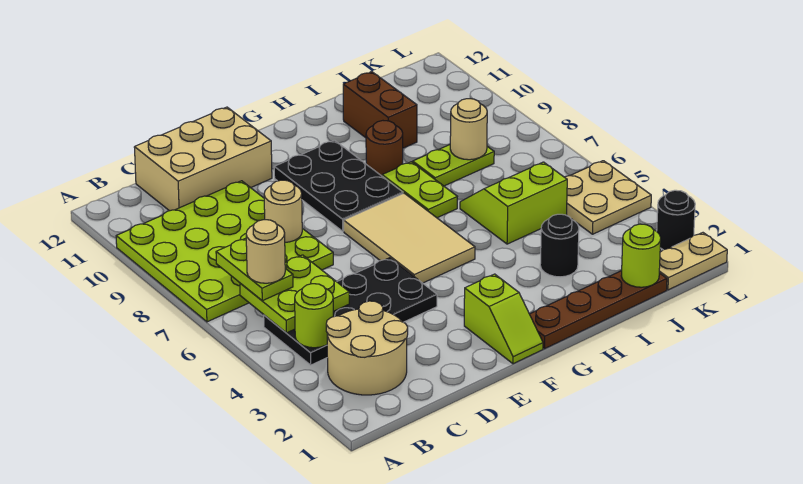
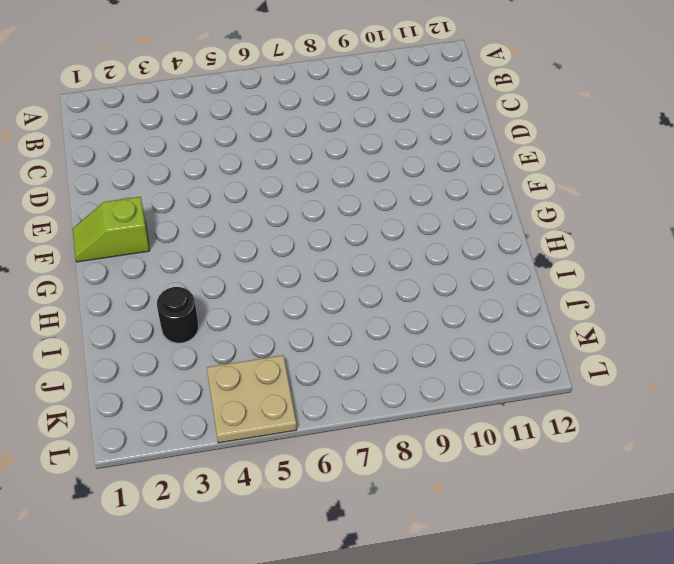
none -> lime 4x4 plate [116,181,333,322]
none -> tan 2x2 round brick [326,301,408,395]
none -> black 2x4 plate [264,258,437,365]

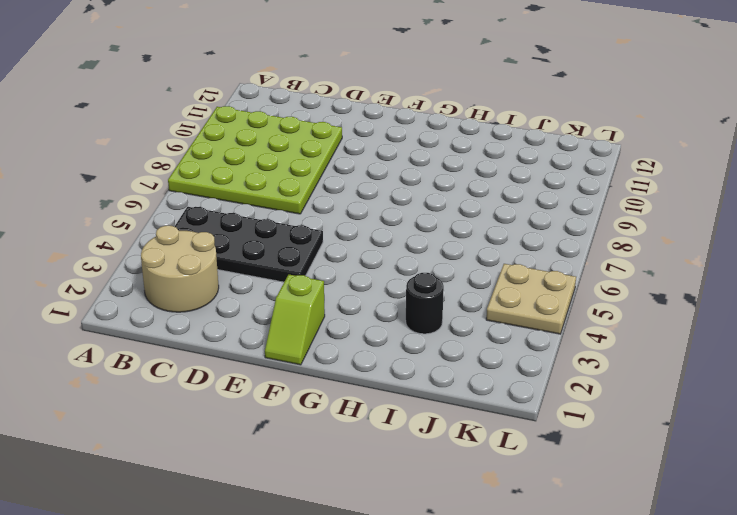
none -> tan 2x3 brick [134,107,272,211]
none -> tan 2x3 tile [344,193,475,283]
none -> black 2x3 plate [274,140,403,231]

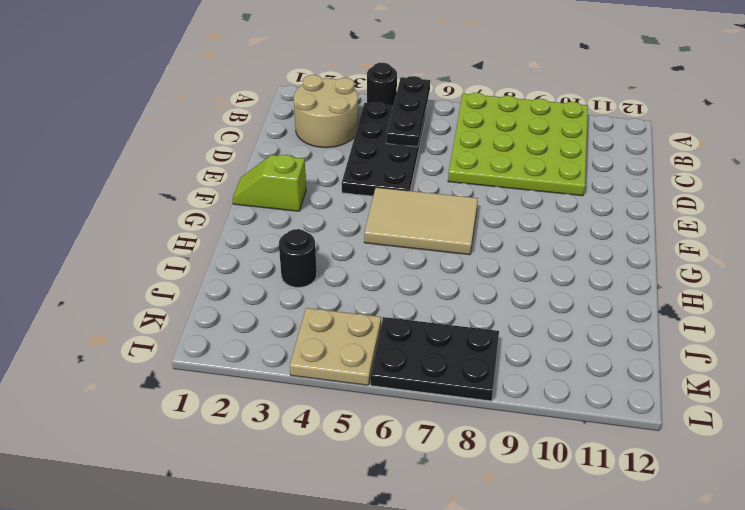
black 1x1 round brick [367,63,397,106] -> black 1x1 round brick moved to [657,190,695,250]
black 1x3 plate [386,76,430,147] -> lime 2x2 plate [240,255,349,333]
black 2x3 plate [371,317,499,401] -> black 2x3 plate moved to [274,140,403,231]
none -> tan 2x3 brick [134,107,272,211]
none -> brown 1x4 plate [530,271,667,349]
none -> lime 1x2 plate [382,162,457,218]

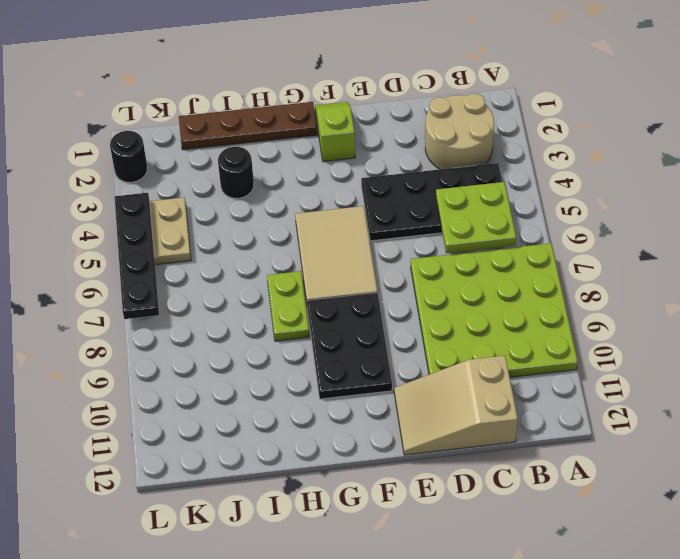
tan 2x3 slope [394,356,518,455] -> tan 2x3 brick [134,107,272,211]
black 1x4 plate [115,193,159,319] -> none
none -> brown 1x1 round brick [366,121,403,176]
none -> lime 2x2 slope [460,162,567,244]
none -> lime 1x2 plate [413,145,494,186]

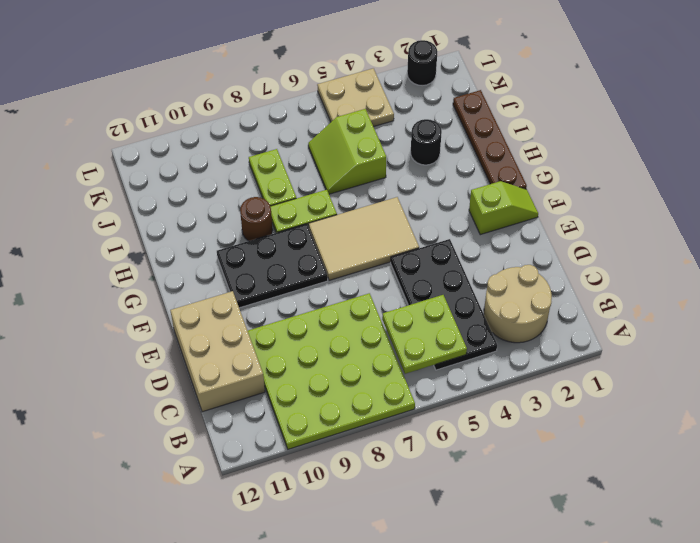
none -> brown 1x2 brick [343,72,417,148]
none -> tan 1x2 plate [659,233,727,290]
none -> lime 1x1 round brick [295,284,333,348]

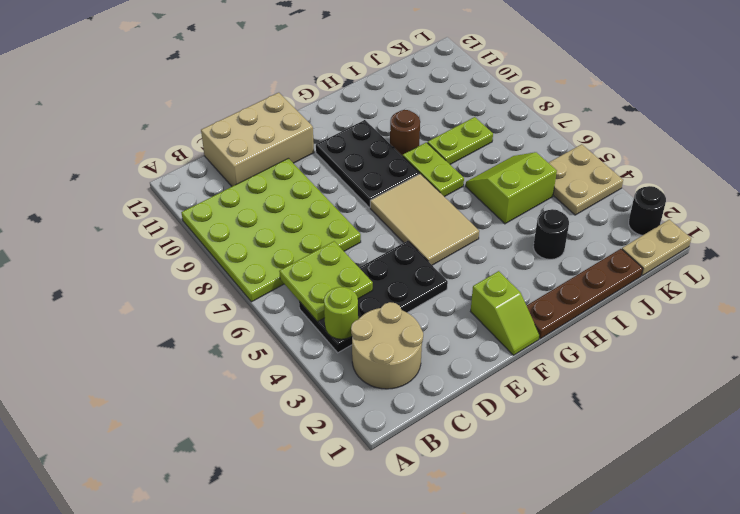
none -> brown 1x2 brick [343,72,417,148]
none -> tan 1x1 round brick [264,180,302,242]
none -> lime 1x1 round brick [621,224,661,287]

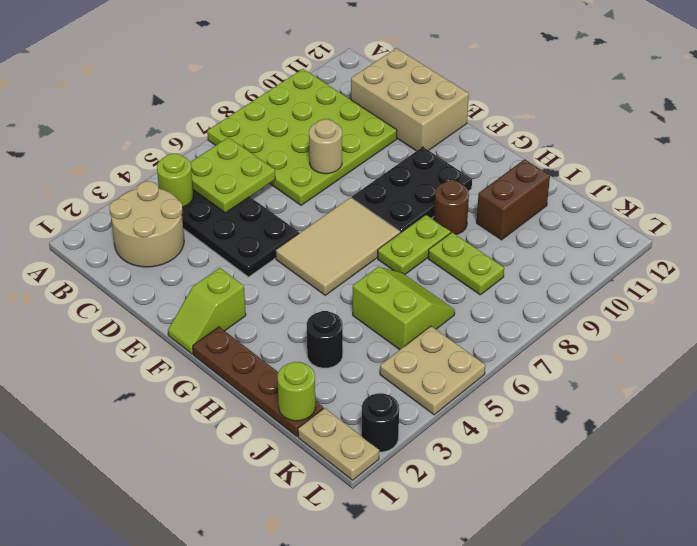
none -> tan 1x1 round brick [450,99,487,160]
none -> lime 1x2 plate [216,238,293,301]
none -> tan 1x1 round brick [246,220,285,283]

